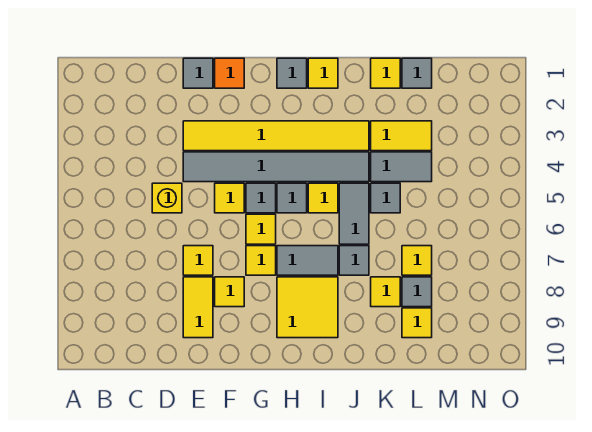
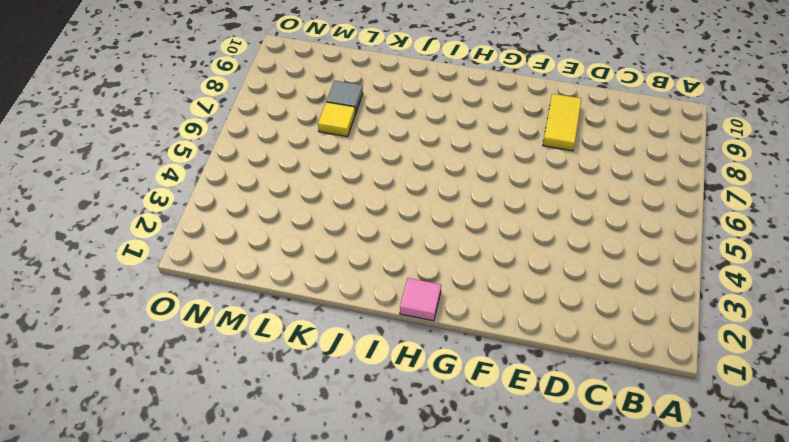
pink 1x1 tile [400,278,441,321] -> grey 1x1 tile [277,58,307,88]
none -> yellow 1x1 brick [152,183,182,213]
none -> grey 1x1 tile [183,58,213,88]
none -> yellow 1x6 tile [183,121,369,151]

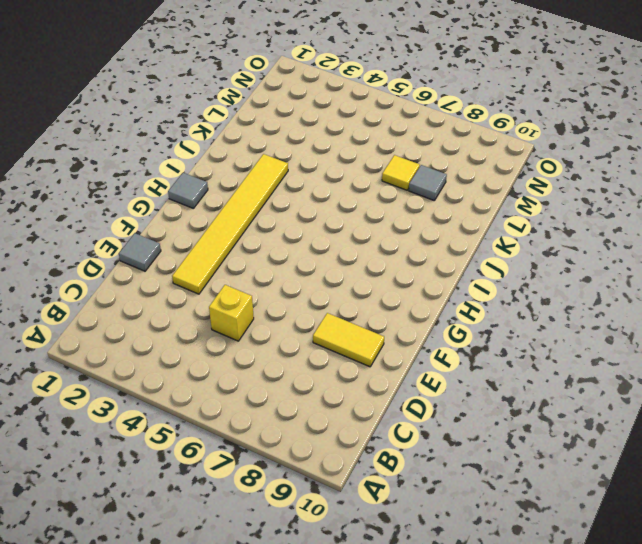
none -> grey 1x6 tile [183,152,369,182]
none -> yellow 1x1 tile [183,246,213,275]
none -> orange 1x1 tile [215,58,244,88]

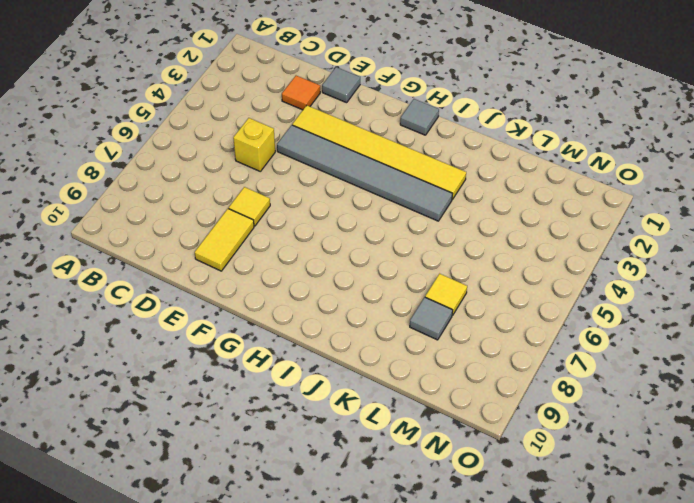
orange 1x1 tile [282,76,320,110] -> orange 1x1 tile moved to [215,58,244,88]
none -> yellow 1x1 tile [215,183,244,213]
none -> yellow 1x1 tile [215,277,244,307]
none -> grey 1x1 tile [246,183,276,213]

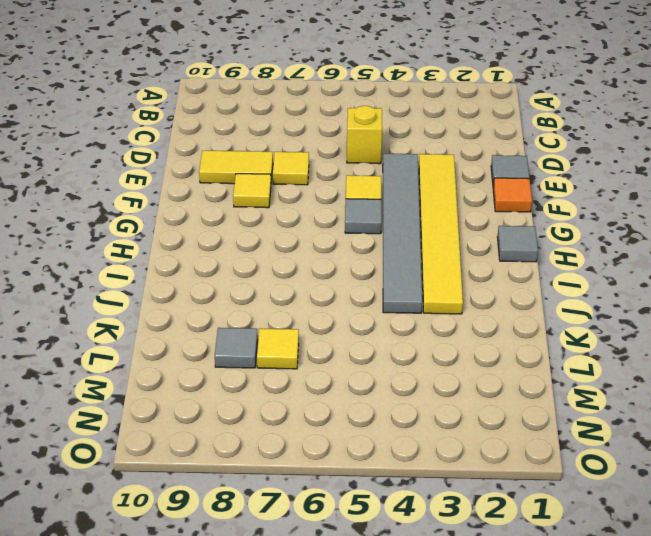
none -> yellow 1x1 tile [246,214,276,244]
none -> yellow 1x1 tile [246,246,276,275]
none -> grey 1x1 tile [277,183,307,213]

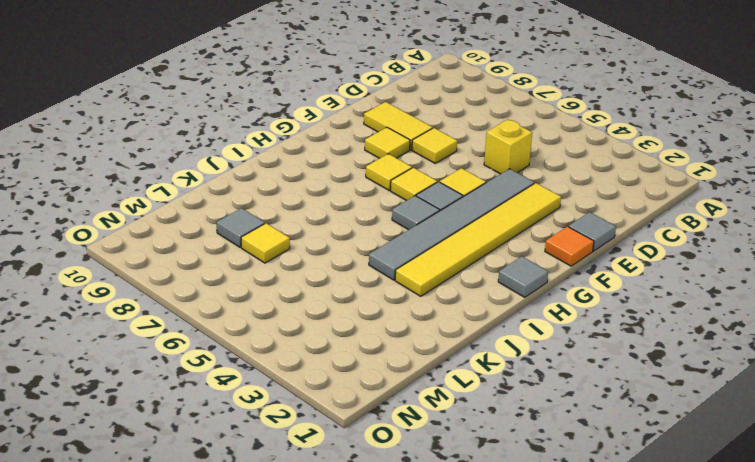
none -> grey 1x2 tile [277,246,338,275]
none -> yellow 2x2 tile [277,277,338,338]
none -> yellow 1x1 tile [308,58,338,88]

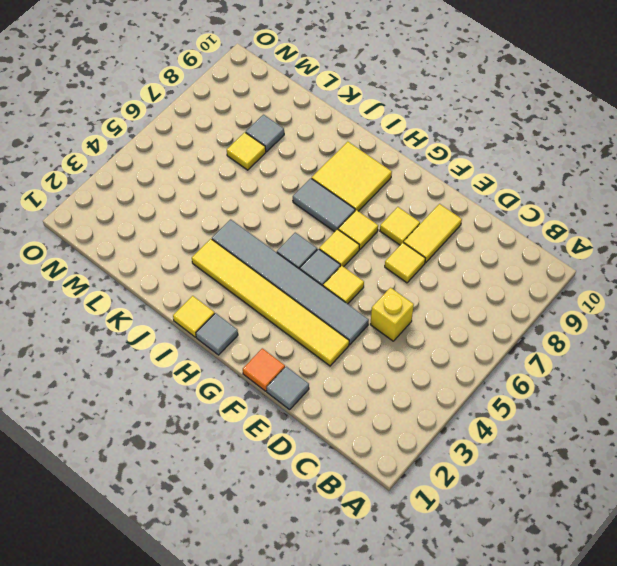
none -> yellow 1x1 tile [308,183,338,213]
none -> grey 1x2 tile [339,183,369,244]
none -> grey 1x1 tile [339,246,369,275]

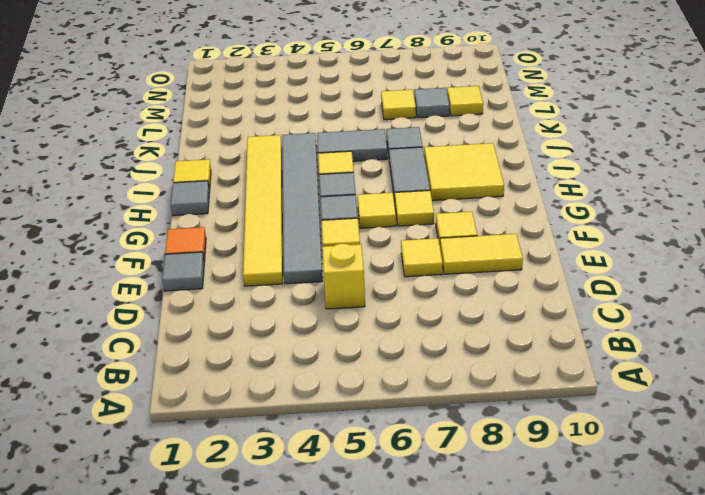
none -> yellow 1x1 tile [371,58,400,88]
none -> yellow 1x2 tile [371,121,432,151]
none -> grey 1x2 tile [371,152,432,182]

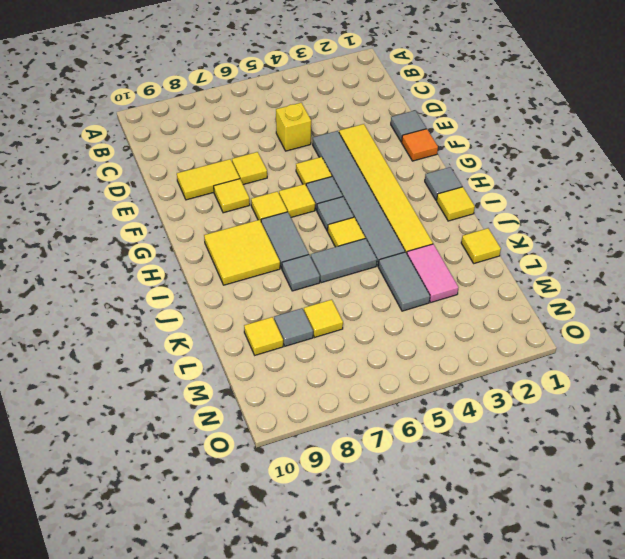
pink 1x2 tile [407,244,459,302] -> yellow 1x2 tile [371,121,432,151]
none -> grey 1x1 tile [371,183,400,213]
none -> yellow 1x1 tile [371,277,400,307]
none -> grey 1x1 tile [402,58,432,88]

